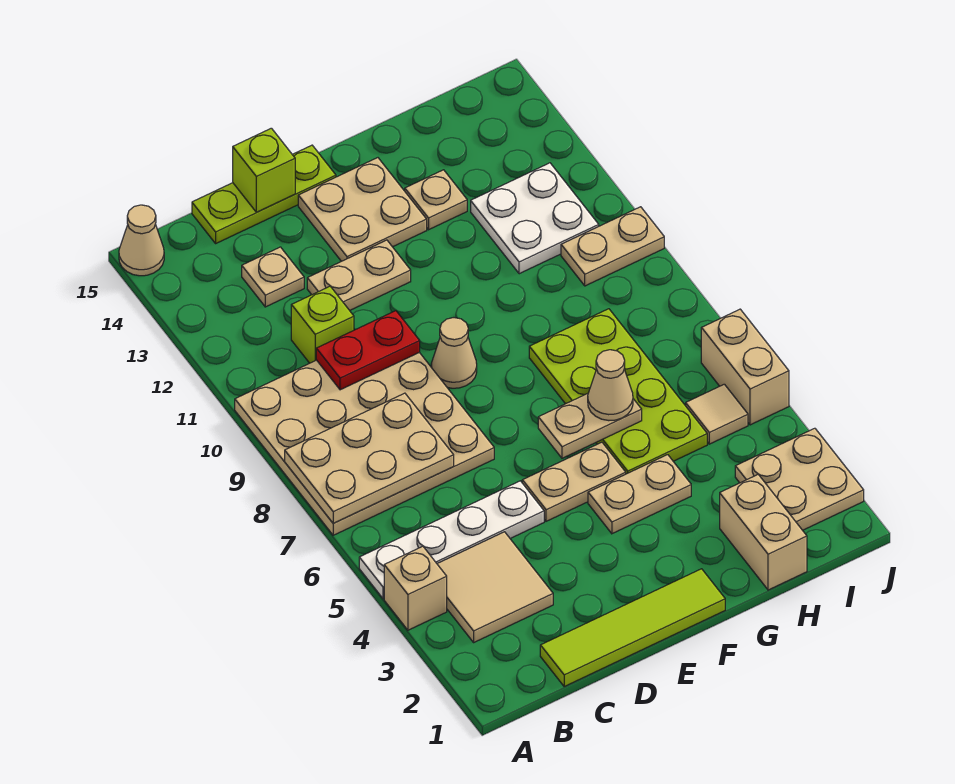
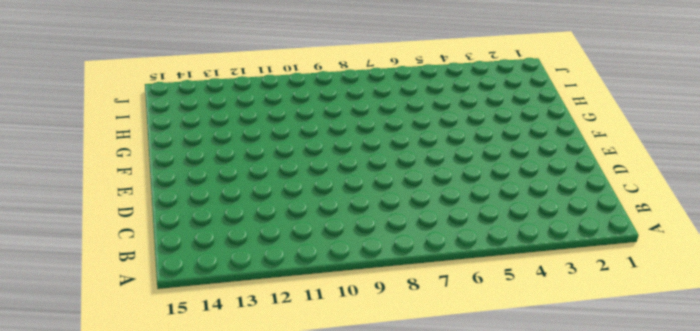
none -> tan 1x1 brick [384,546,447,630]
none -> white 1x4 plate [359,481,544,599]
none -> tan 4x4 plate [235,352,494,535]

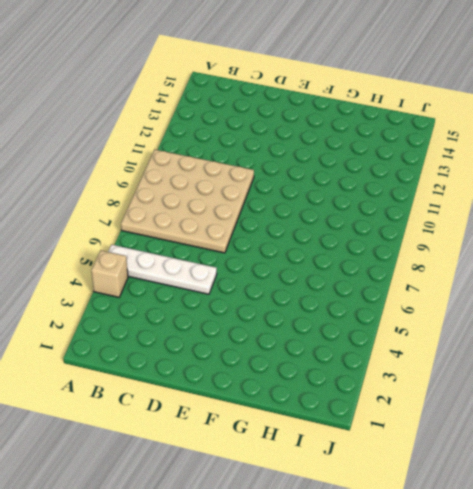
none -> tan 1x1 cone [119,205,164,276]
none -> tan 2x2 tile [437,532,553,642]
none -> lime 1x4 tile [540,569,725,686]

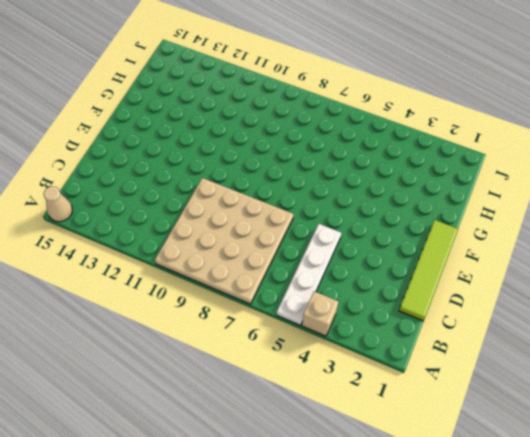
none -> tan 2x2 tile [437,532,553,642]
none -> lime 1x1 brick [291,286,354,363]
none -> tan 1x1 plate [242,247,304,307]

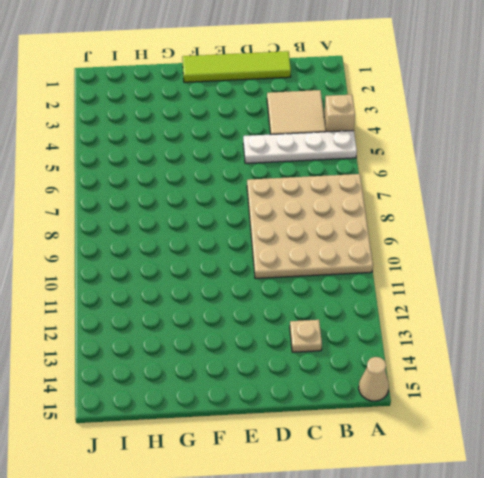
none -> lime 1x1 brick [291,286,354,363]
none -> lime 1x3 plate [192,145,336,243]
none -> tan 1x2 plate [307,240,411,310]

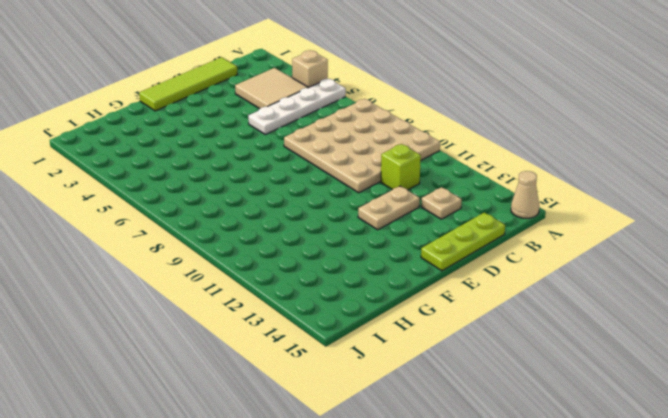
none -> tan 1x2 plate [522,442,626,521]
none -> tan 1x1 cone [431,318,477,388]
none -> tan 2x2 plate [298,158,427,261]

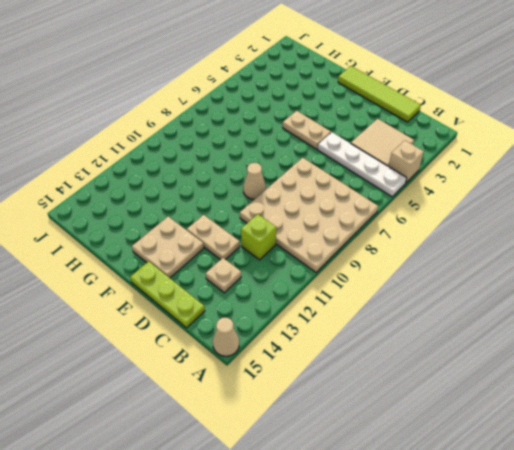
none -> tan 1x2 plate [588,455,691,534]
none -> lime 2x4 plate [529,309,707,474]
none -> tan 1x1 plate [405,170,467,230]

